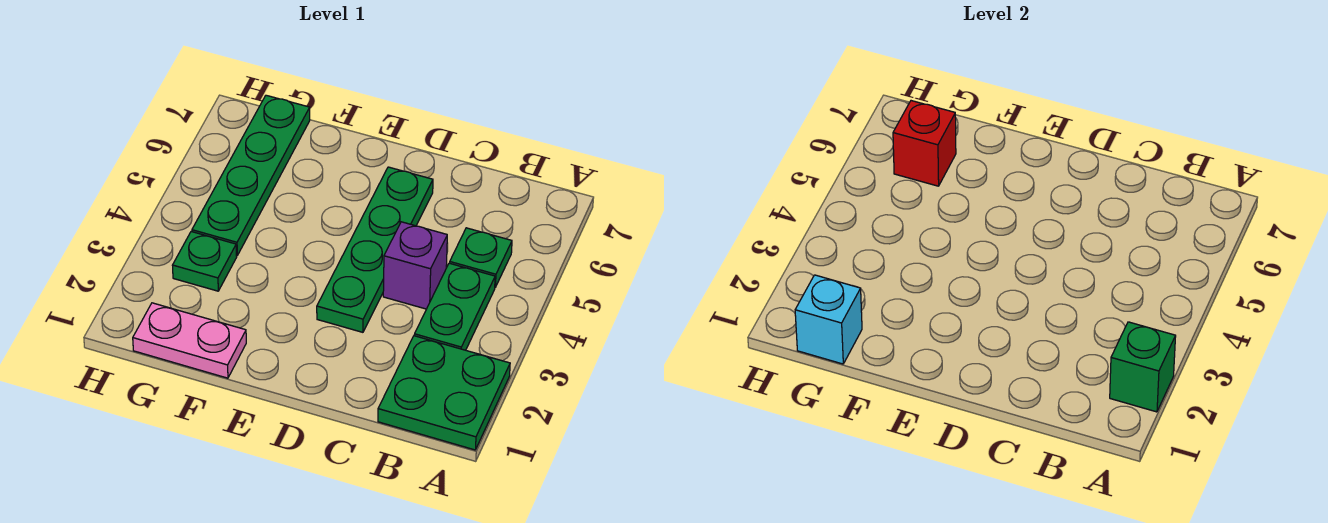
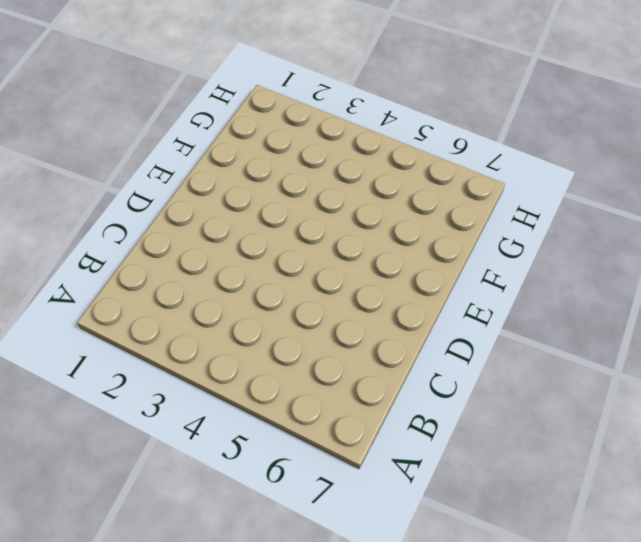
none -> green 2x2 plate [378,336,510,450]
none -> green 1x2 plate [414,263,495,350]

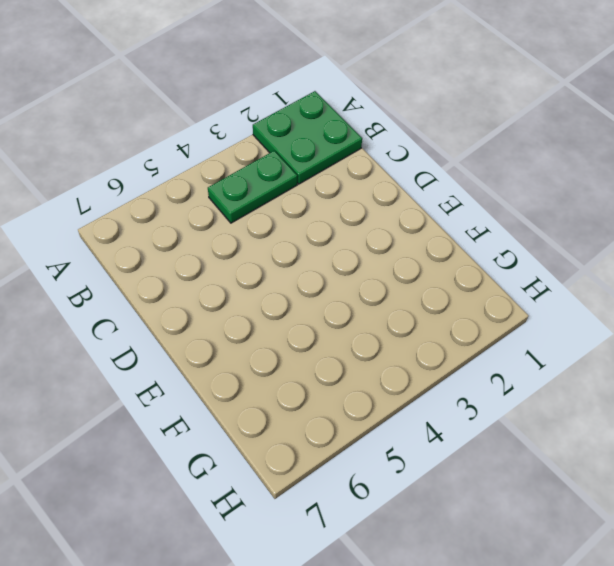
none -> green 1x1 plate [450,228,512,287]
none -> purple 1x1 brick [383,222,447,309]

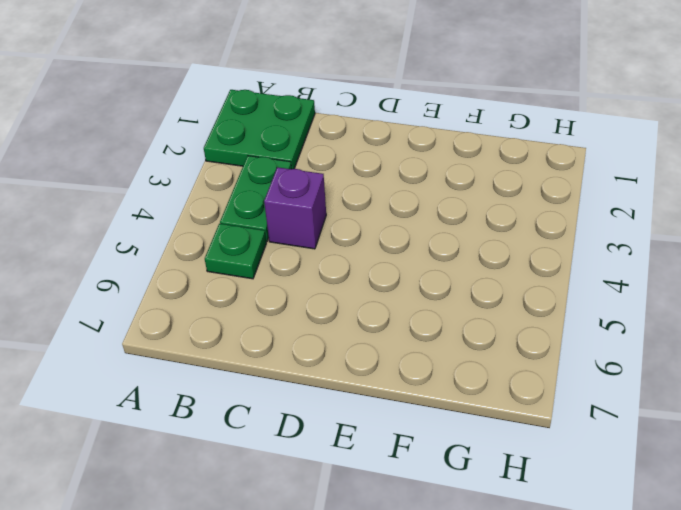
none -> green 1x4 plate [317,167,433,332]
none -> pink 1x2 plate [133,303,246,378]

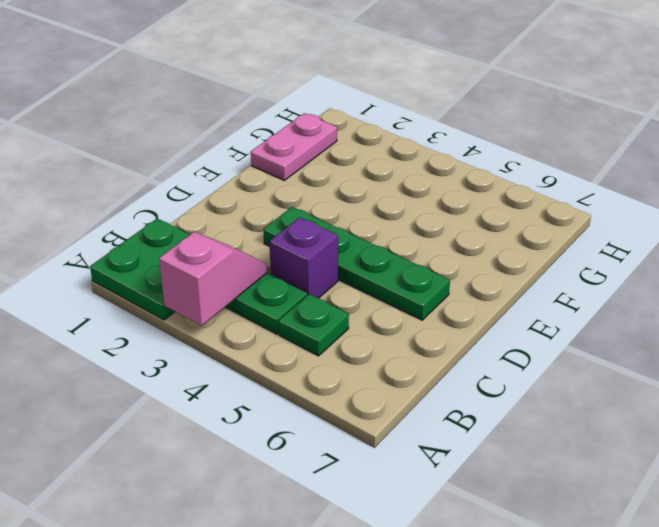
pink 1x2 slope [159,232,267,326] -> none
none -> green 1x1 plate [172,232,237,291]
none -> green 1x4 plate [192,95,310,256]

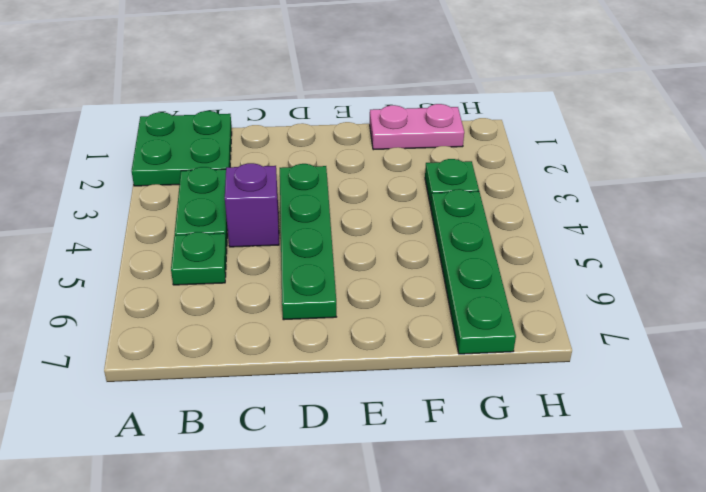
none -> green 1x1 brick [1110,322,1176,412]
none -> cyan 1x1 brick [795,275,862,364]

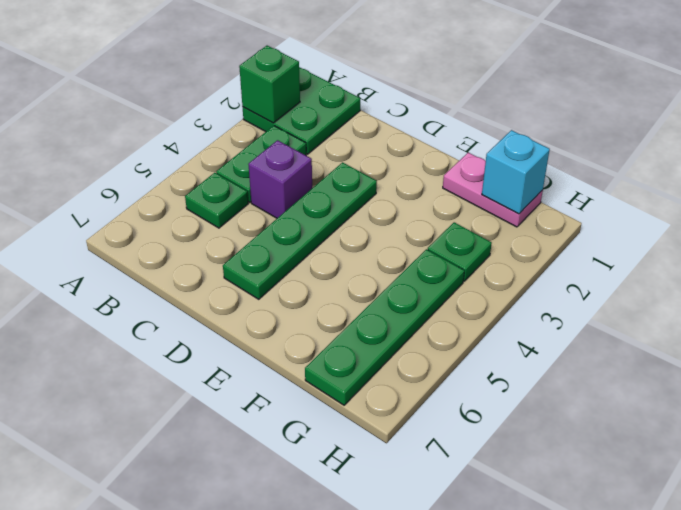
none -> red 1x1 brick [893,101,956,186]

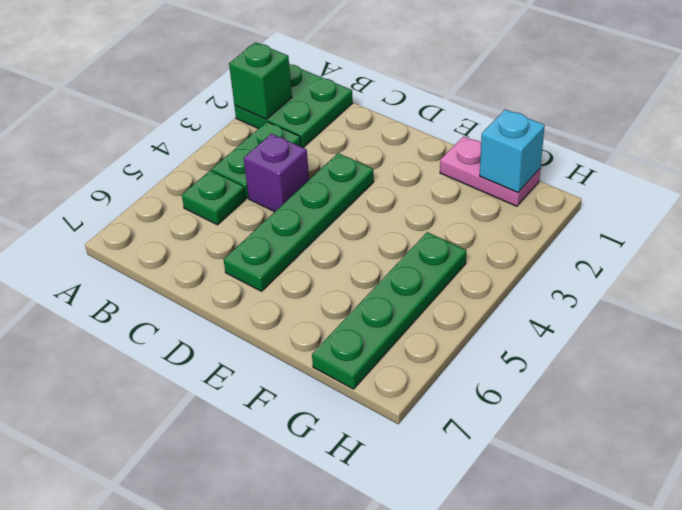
none -> green 1x1 plate [172,232,237,291]
none -> red 1x1 brick [893,101,956,186]

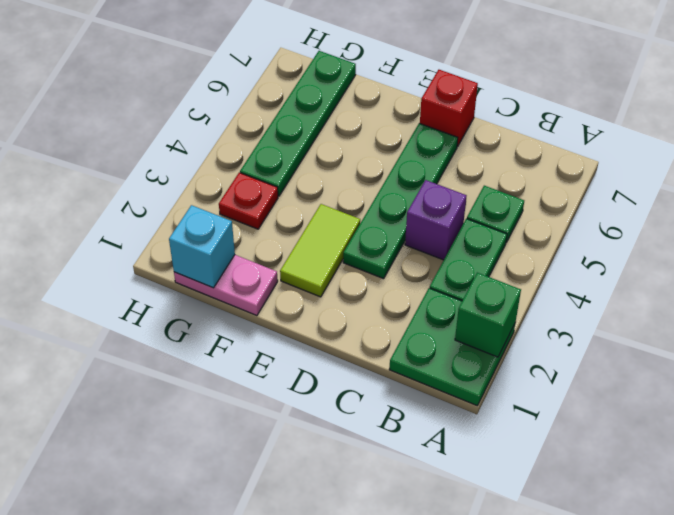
red 1x1 brick [420,70,478,147] -> red 1x1 brick moved to [893,101,956,186]
lime 1x2 tile [280,204,360,297] -> none
red 1x1 plate [219,173,278,229] -> green 1x1 plate [172,232,237,291]

